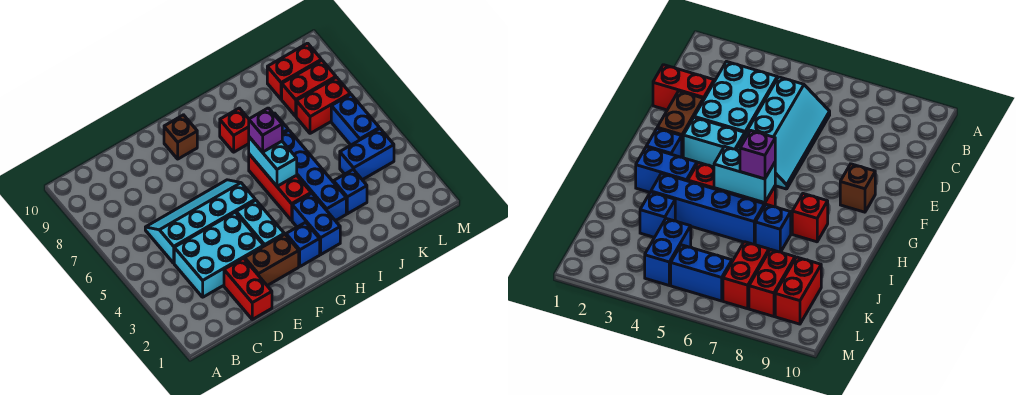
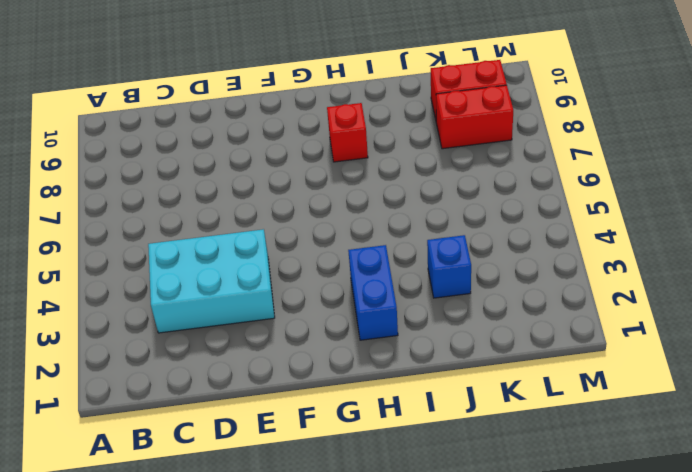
none -> cyan 2x4 slope [145,180,255,263]
none -> red 1x2 brick [224,258,272,319]
none -> brown 1x2 brick [245,234,299,286]

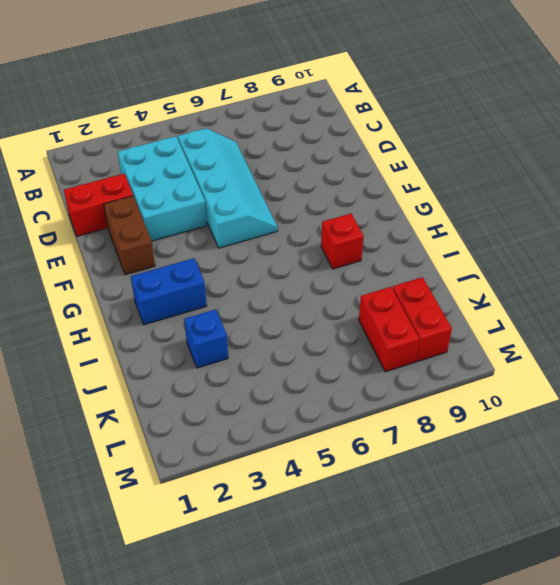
none -> cyan 1x2 brick [236,200,284,246]
none -> brown 1x1 brick [164,115,197,159]
none -> blue 1x1 brick [286,222,320,266]

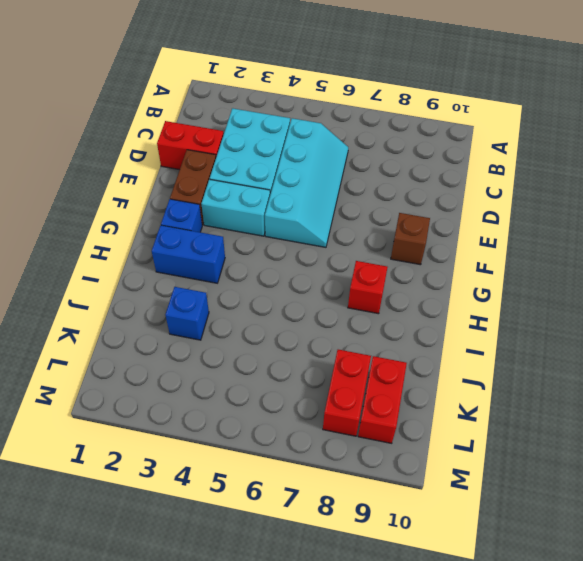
none -> red 1x3 brick [249,154,311,220]
none -> blue 1x4 brick [282,130,346,221]
none -> blue 1x1 brick [755,204,791,252]

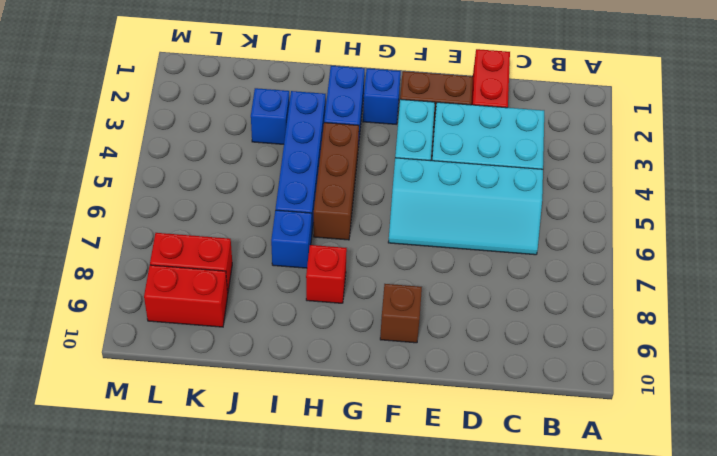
brown 1x3 brick [314,123,359,240] -> red 1x3 brick [249,154,311,220]
none -> blue 1x2 brick [340,129,394,180]
none -> red 1x2 brick [296,77,350,133]
none -> blue 1x2 brick [331,94,379,145]

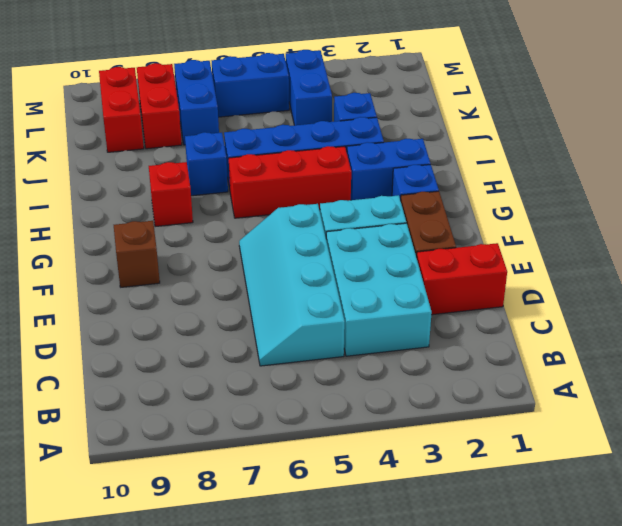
blue 1x2 brick [174,60,219,145] -> red 1x2 brick [296,77,350,133]
none -> cyan 1x2 brick [249,137,297,186]
none -> purple 1x1 brick [249,108,282,152]

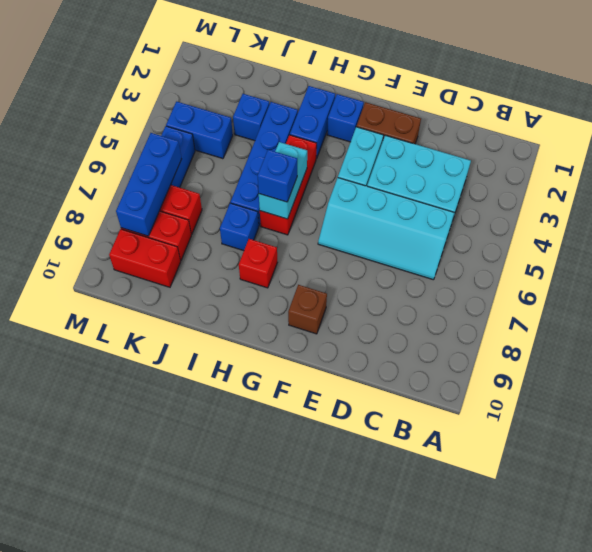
blue 1x1 brick [258,150,297,202] -> purple 1x1 brick [249,108,282,152]
blue 1x3 brick [116,133,181,236] -> none
none -> red 1x2 brick [224,258,272,319]

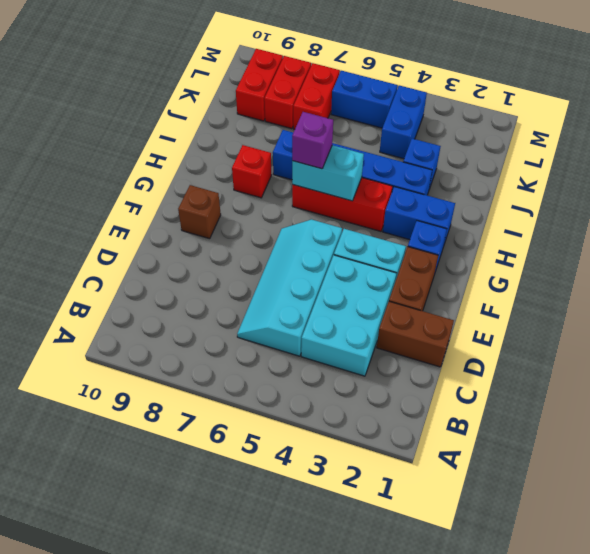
brown 1x2 brick [377,302,454,367] -> red 1x2 brick [224,258,272,319]

